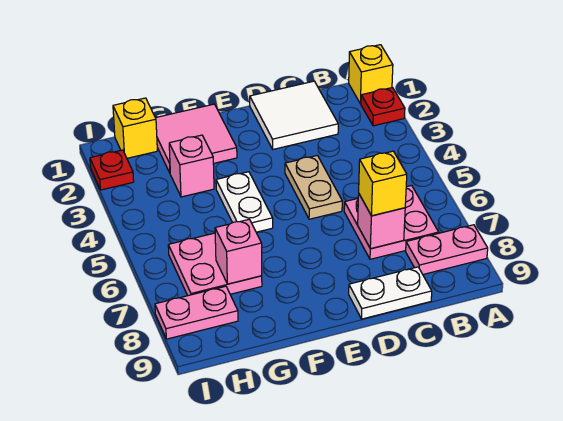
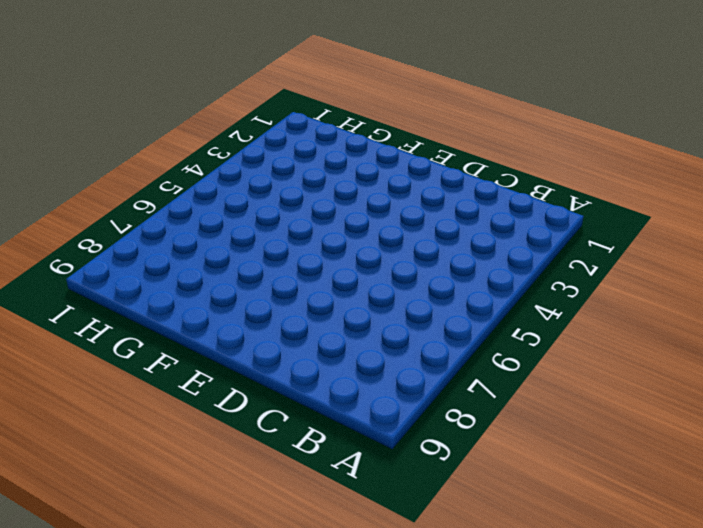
none -> yellow 1x1 brick [349,45,393,104]
none -> red 1x1 plate [361,88,405,126]
none -> pink 1x2 plate [406,225,488,274]

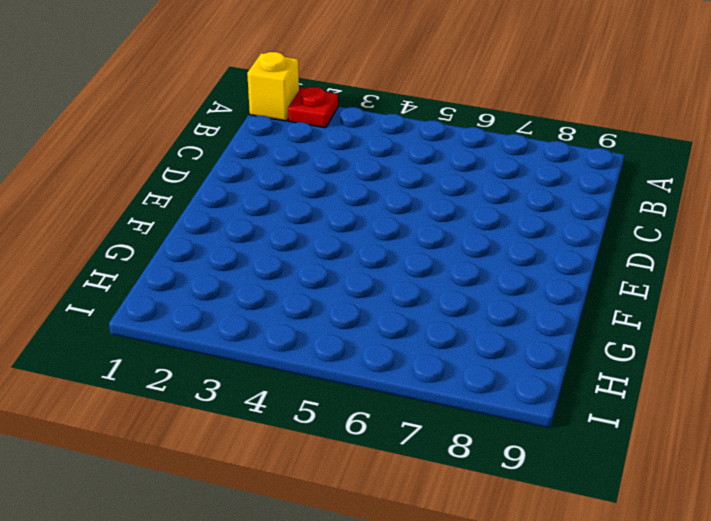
none -> pink 1x2 plate [406,225,488,274]
none -> pink 2x2 plate [344,186,439,259]
none -> white 2x2 tile [250,81,338,149]

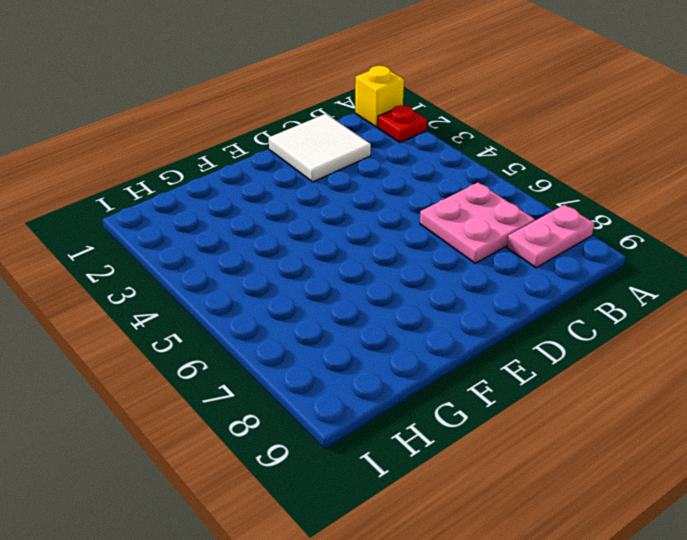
none -> white 1x2 plate [349,267,432,319]
none -> tan 1x2 plate [285,155,342,219]
none -> pink 2x2 tile [156,104,237,173]

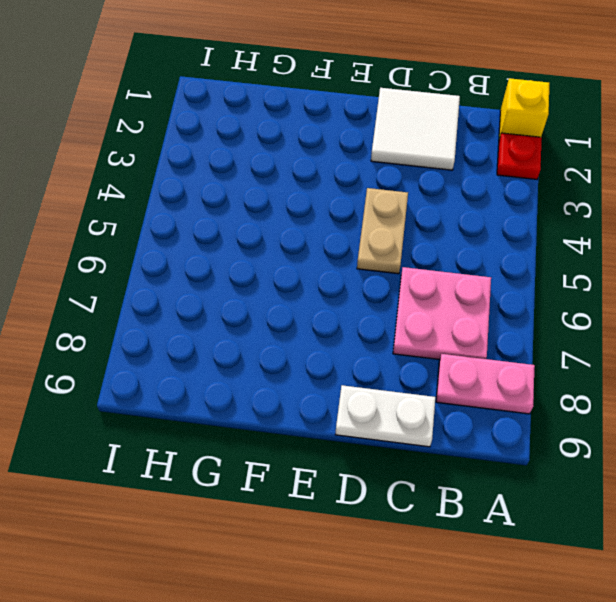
none -> pink 2x2 tile [156,104,237,173]
none -> white 1x2 plate [216,172,273,232]
none -> pink 1x1 brick [169,135,214,197]

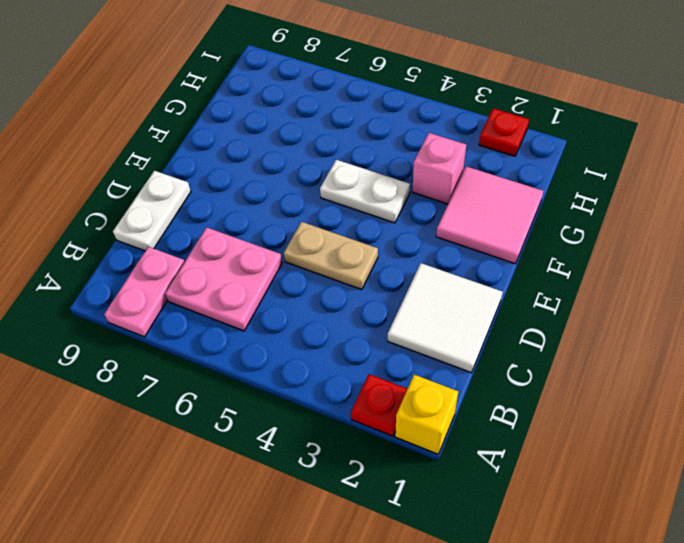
none -> pink 2x2 plate [168,233,262,296]
none -> yellow 1x1 brick [113,98,157,158]
none -> pink 1x2 plate [155,286,238,339]

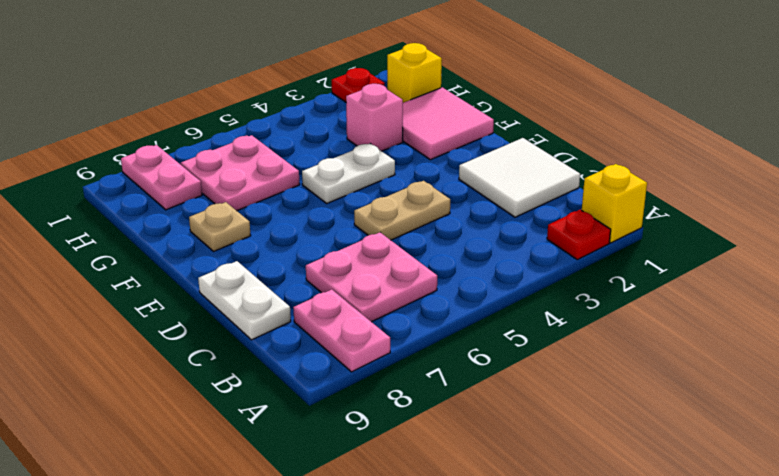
tan 1x1 plate [189,202,251,251] -> none
none -> pink 1x1 brick [358,194,405,249]
none -> pink 1x1 brick [215,219,262,284]
none -> yellow 1x1 brick [359,151,407,216]

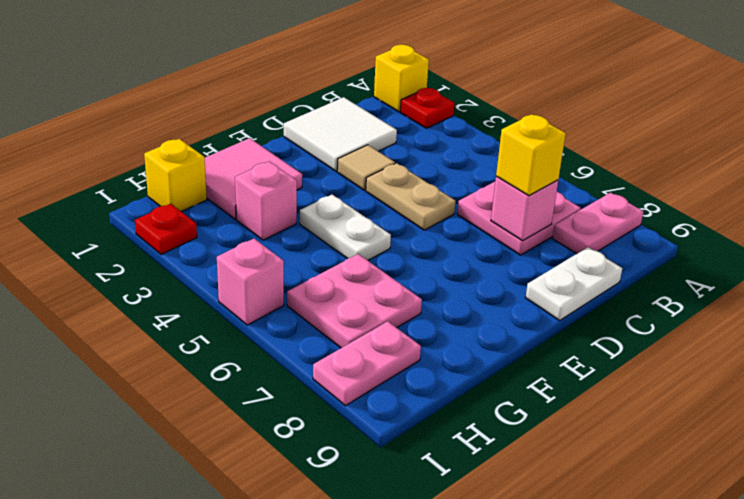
tan 1x1 tile [337,145,395,190] -> none
pink 1x1 brick [217,239,284,325] -> pink 1x1 brick moved to [215,219,262,284]

